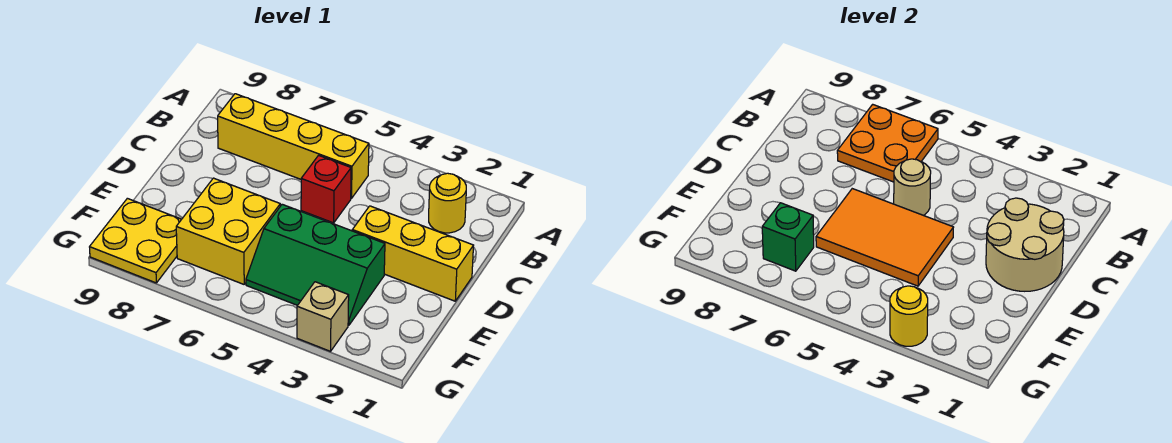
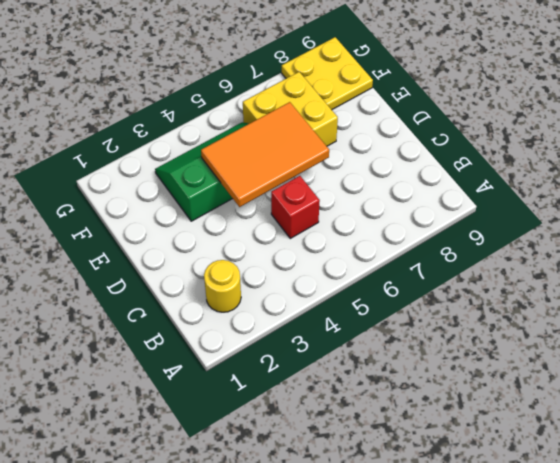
none -> yellow 1x4 brick [218,94,369,198]
none -> yellow 1x3 brick [352,206,474,301]
none -> tan 1x1 brick [297,282,349,351]

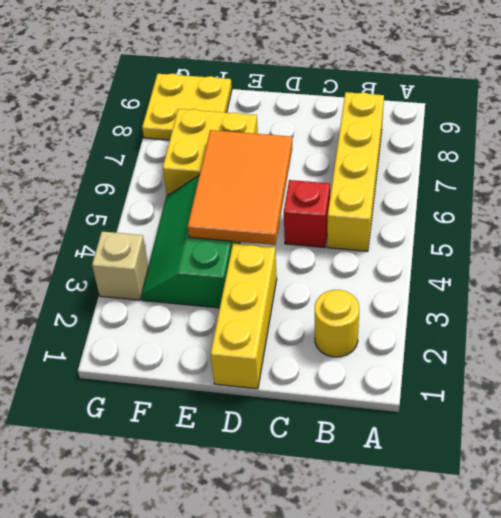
none -> orange 2x2 plate [837,104,938,182]
none -> tan 2x2 round brick [986,198,1064,291]
none -> tan 1x1 round brick [894,159,931,215]

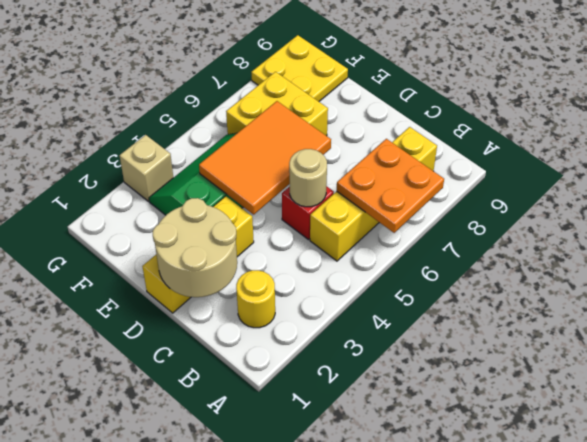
none -> green 1x1 brick [762,203,814,271]
none -> yellow 1x1 round brick [890,286,928,346]

